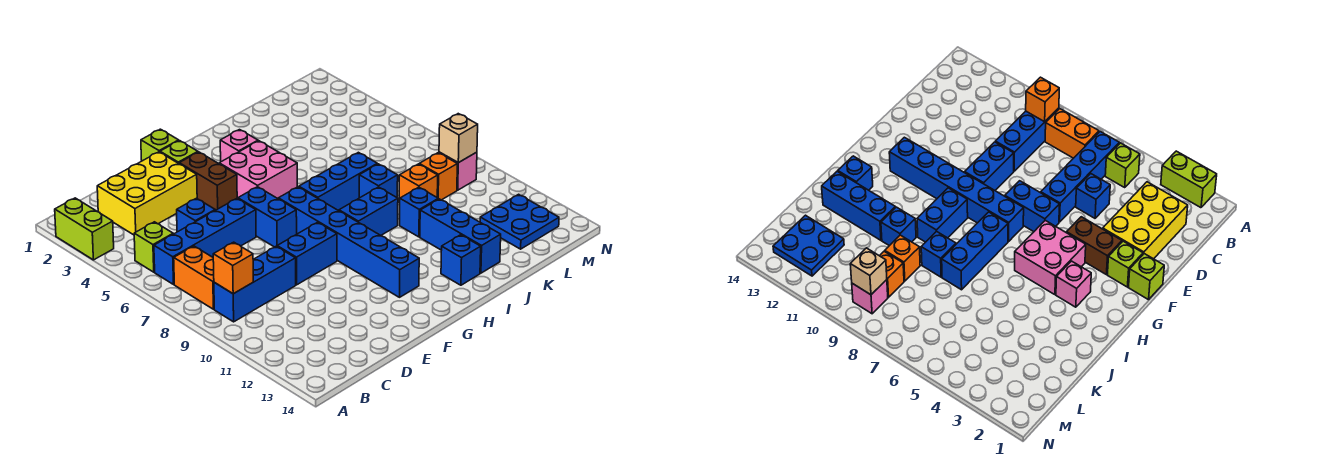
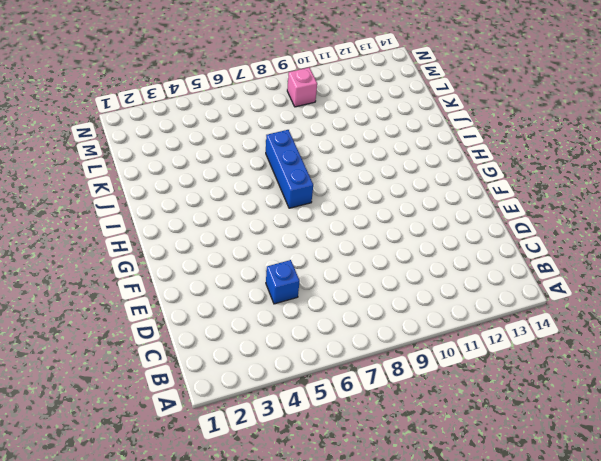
none -> lime 1x2 brick [55,198,114,260]
none -> lime 1x1 brick [134,222,173,272]
none -> blue 1x4 brick [154,199,256,284]

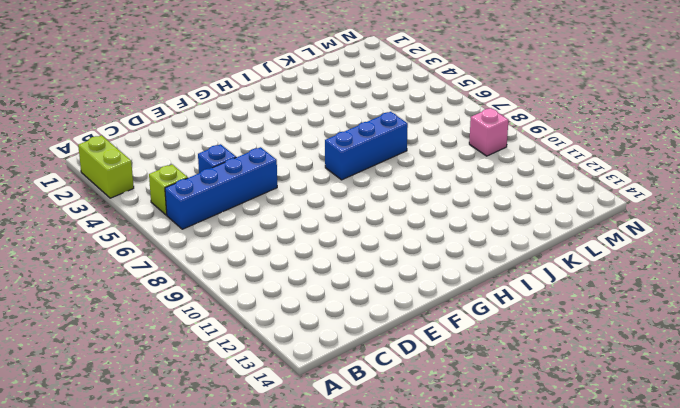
none -> orange 1x2 brick [174,246,214,309]
none -> blue 1x3 brick [214,246,296,322]
none -> yellow 2x3 brick [97,152,197,235]

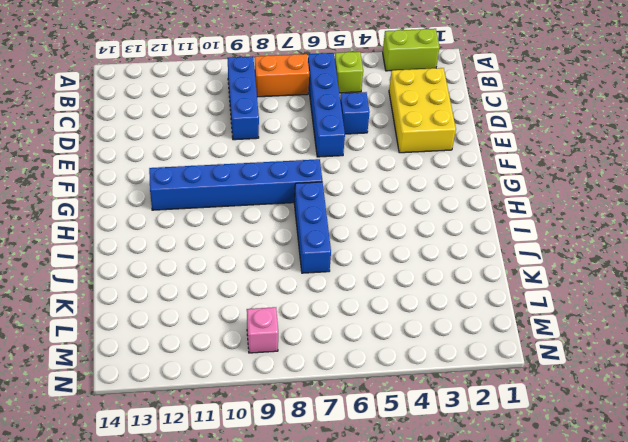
none -> blue 1x2 brick [277,222,337,285]
none -> lime 1x1 brick [141,129,179,161]
none -> lime 1x1 brick [160,141,198,163]

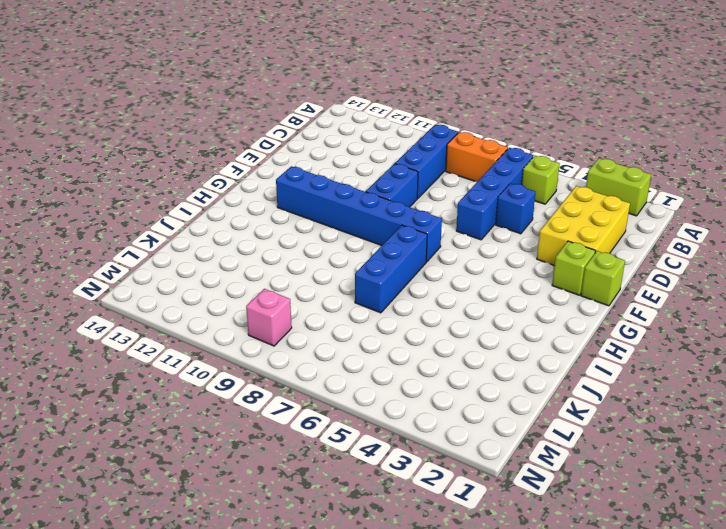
none -> brown 1x2 brick [179,152,237,210]
none -> blue 1x2 brick [238,187,297,247]
none -> pink 2x2 brick [219,141,297,199]

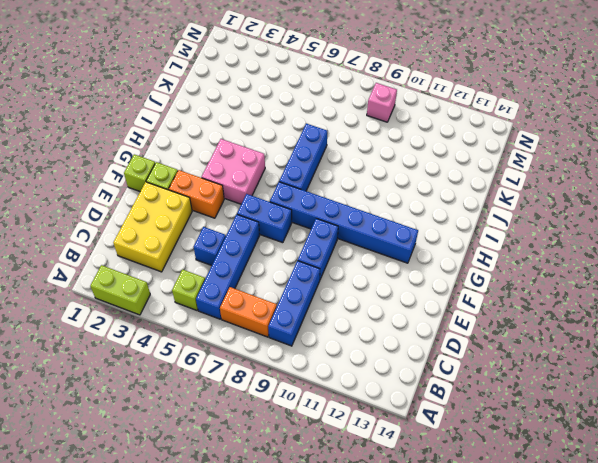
orange 1x2 brick [169,170,224,218] -> brown 1x2 brick [179,152,237,210]
none -> pink 1x1 brick [220,130,258,162]
none -> blue 1x2 brick [339,187,398,235]
none -> blue 1x1 brick [441,235,481,285]

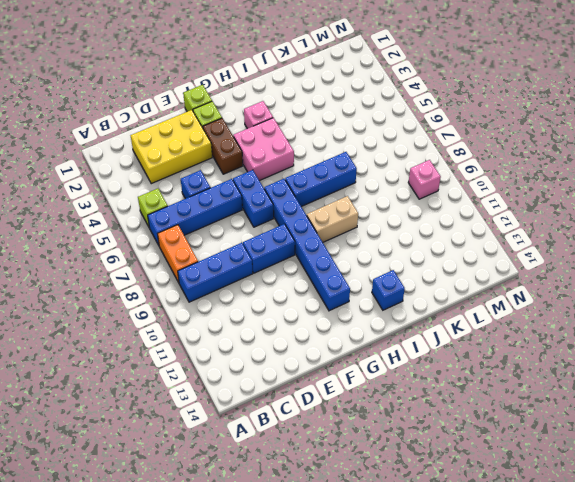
tan 1x2 brick [307,196,358,242] -> blue 1x2 brick [339,187,398,235]
none -> lime 1x2 brick [55,198,114,260]
none -> blue 1x1 brick [359,164,398,198]
none -> blue 1x1 brick [400,187,438,237]

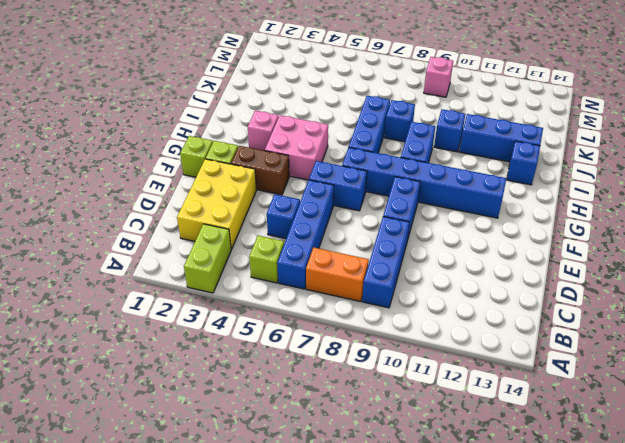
lime 1x2 brick [184,224,231,293] -> lime 1x2 brick turned to [55,198,114,260]
none -> orange 1x1 brick [399,164,438,202]
none -> orange 1x1 brick [419,153,457,200]
none -> blue 2x2 plate [480,194,559,249]

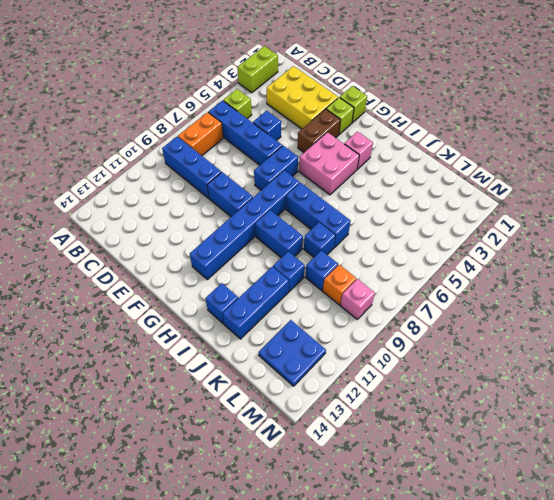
blue 1x1 brick [305,250,338,291] -> orange 1x1 brick [399,164,438,202]
none -> orange 1x1 brick [213,242,253,294]
none -> tan 1x1 brick [439,114,478,163]

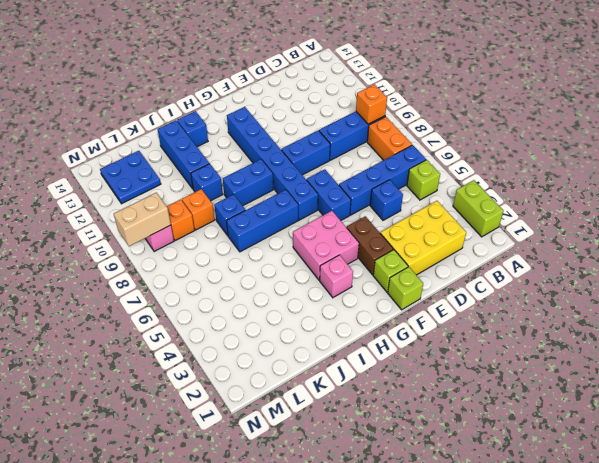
tan 1x2 brick [114,193,171,246] -> tan 1x1 brick [439,114,478,163]

